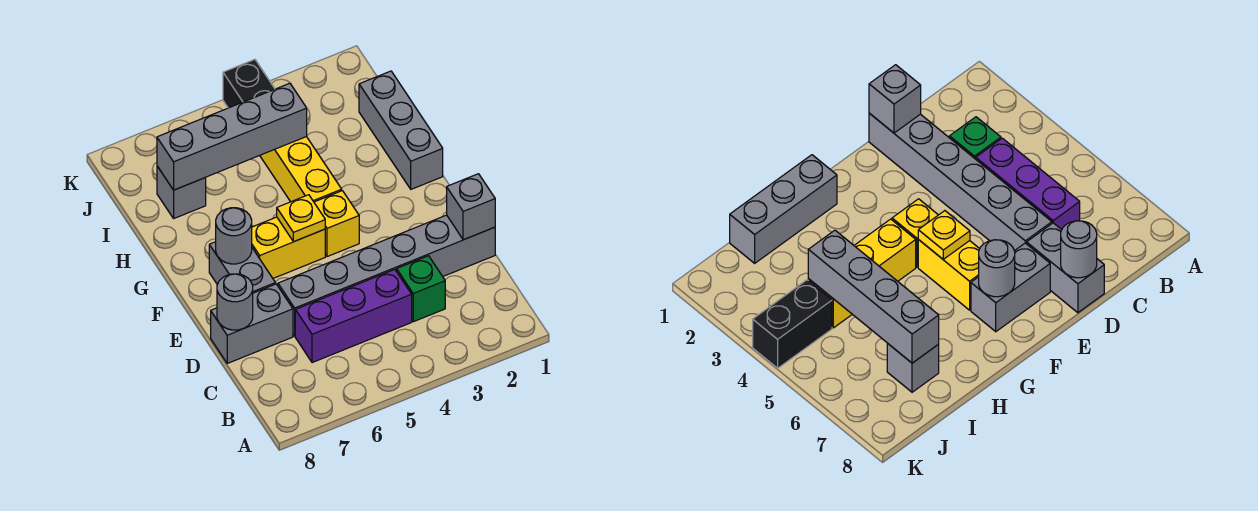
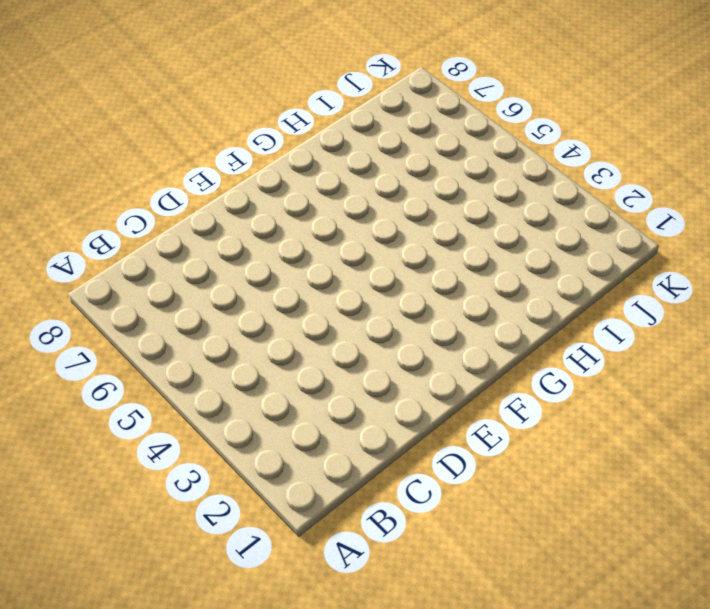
none -> green 1x1 brick [397,256,445,322]
none -> purple 1x3 brick [295,269,412,363]
none -> grey 1x6 brick [278,215,495,336]

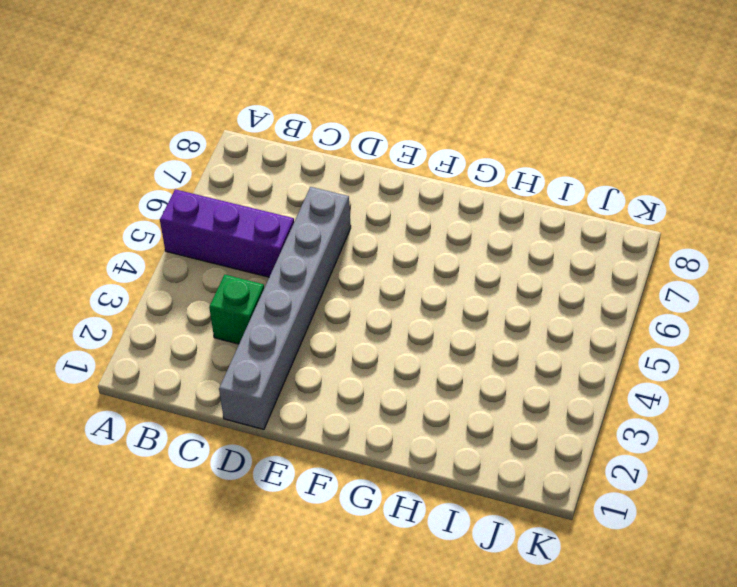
purple 1x3 brick [160,189,294,277] -> purple 1x3 brick turned to [295,269,412,363]
none -> grey 1x2 brick [211,284,293,363]
none -> grey 1x2 brick [209,242,276,293]
none -> yellow 1x1 brick [314,191,359,257]

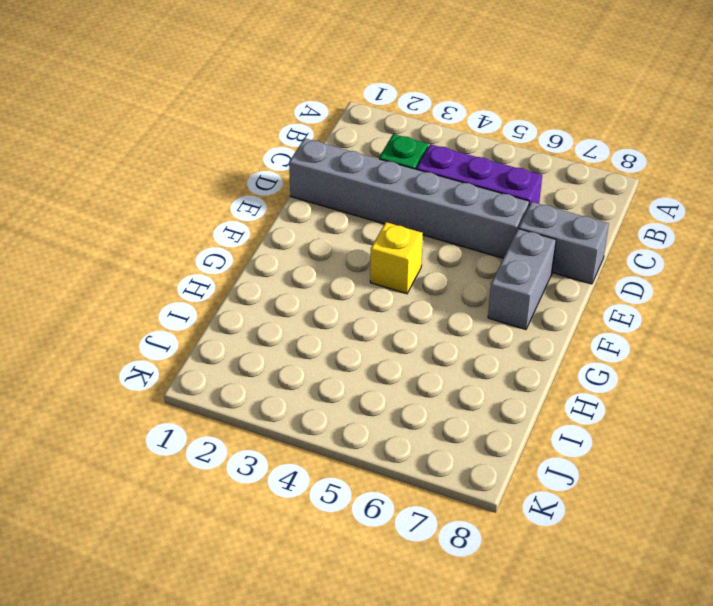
none -> yellow 1x2 brick [252,217,325,278]
none -> grey 1x3 brick [359,71,443,189]
none -> yellow 1x3 brick [260,137,342,202]

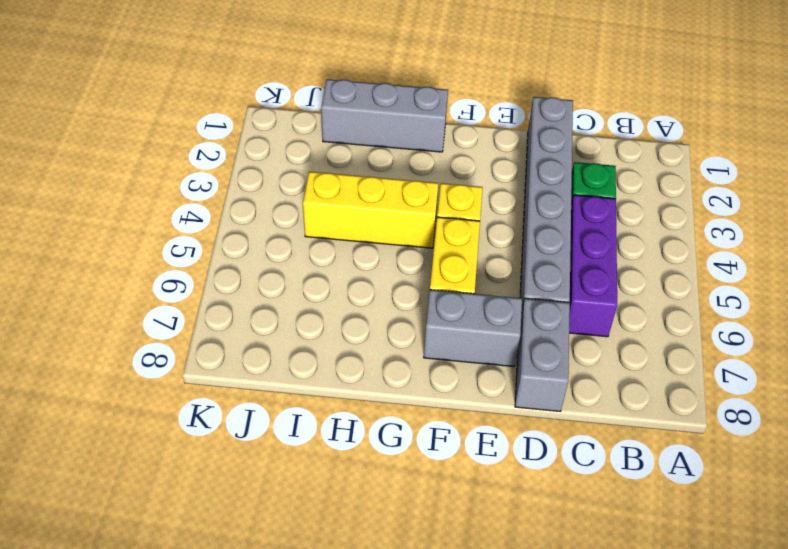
none -> grey 1x1 brick [157,166,206,218]
none -> black 1x2 brick [223,59,275,108]
none -> grey 1x1 brick [447,174,495,240]

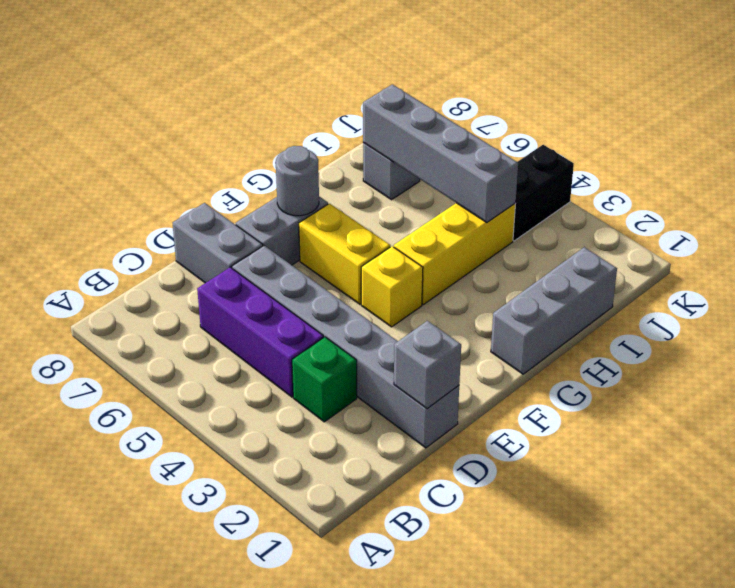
none -> grey 1x1 round brick [217,274,253,330]
none -> yellow 1x1 plate [277,195,325,242]

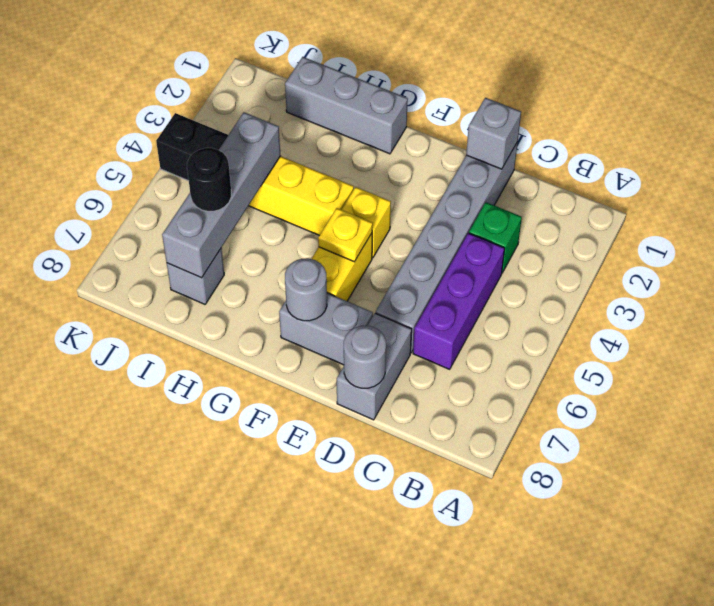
black 1x1 round brick [187,148,231,211] -> none

